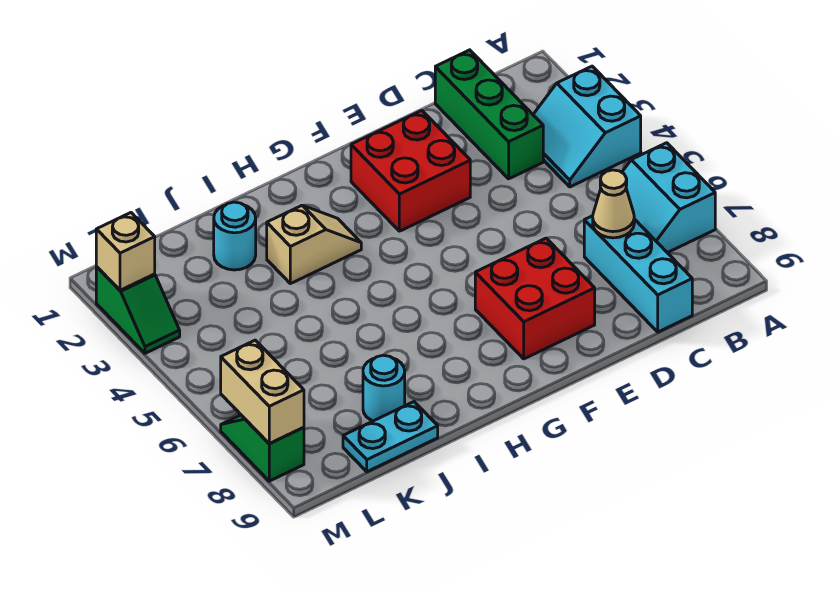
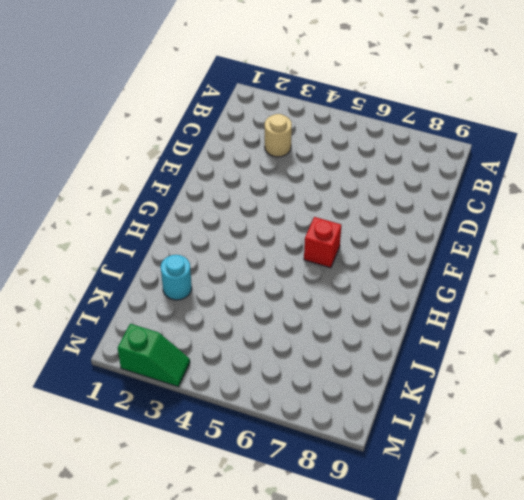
tan 1x1 round brick [265,114,292,157] -> green 1x3 brick [435,50,543,179]
red 1x1 brick [304,217,341,268] -> none
none -> cyan 2x2 slope [533,66,641,187]
none -> cyan 2x2 slope [622,143,715,253]
none -> cyan 1x3 brick [584,216,692,332]

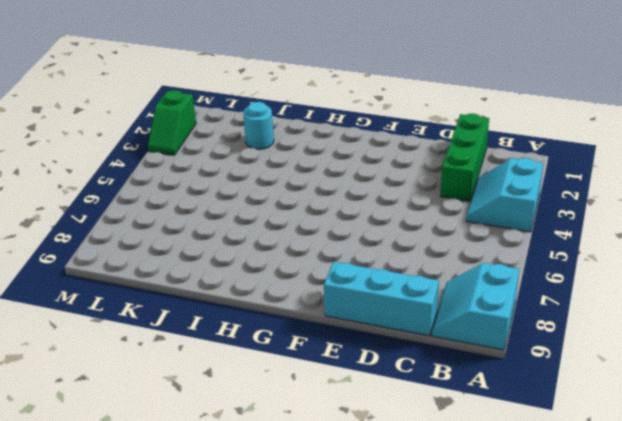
cyan 2x2 slope [432,263,519,350] -> cyan 2x2 slope moved to [622,143,715,253]
cyan 1x3 brick [324,262,439,336] -> cyan 1x3 brick turned to [584,216,692,332]
none -> red 2x2 brick [351,111,470,231]
none -> red 2x2 brick [475,238,595,359]
none -> tan 1x2 slope [267,205,361,284]

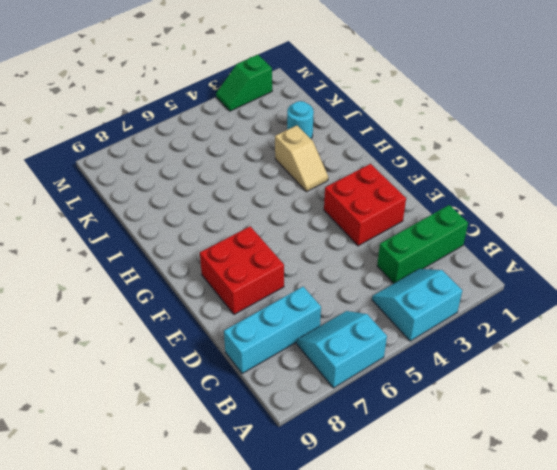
none -> cyan 1x1 round brick [363,355,405,421]
none -> cyan 1x2 plate [343,402,438,472]
none -> green 1x2 slope [221,415,304,481]

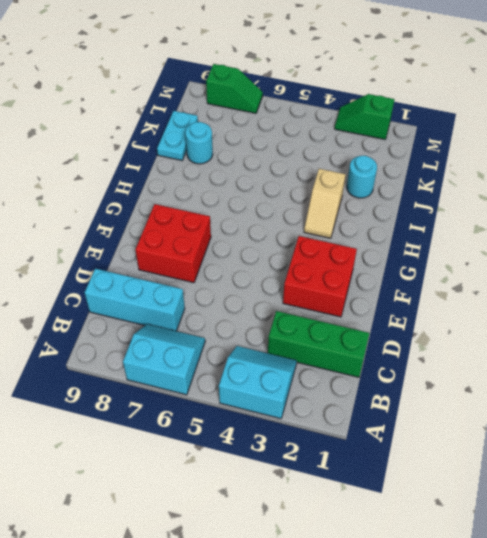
none -> tan 1x1 cone [593,170,634,238]
none -> tan 1x1 brick [96,213,155,290]
none -> tan 1x2 brick [221,340,304,444]

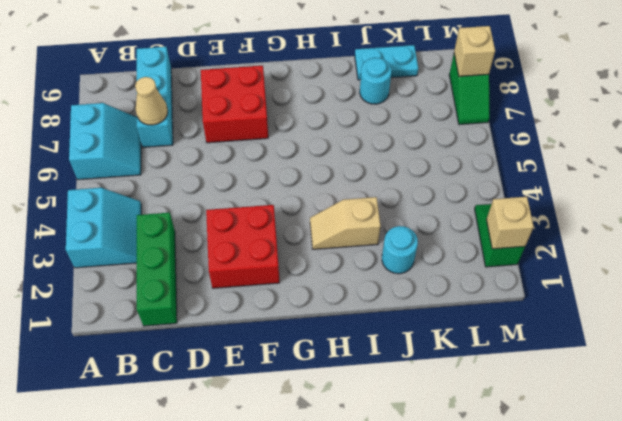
tan 1x1 brick [454,26,495,76] -> tan 1x2 brick [221,340,304,444]

